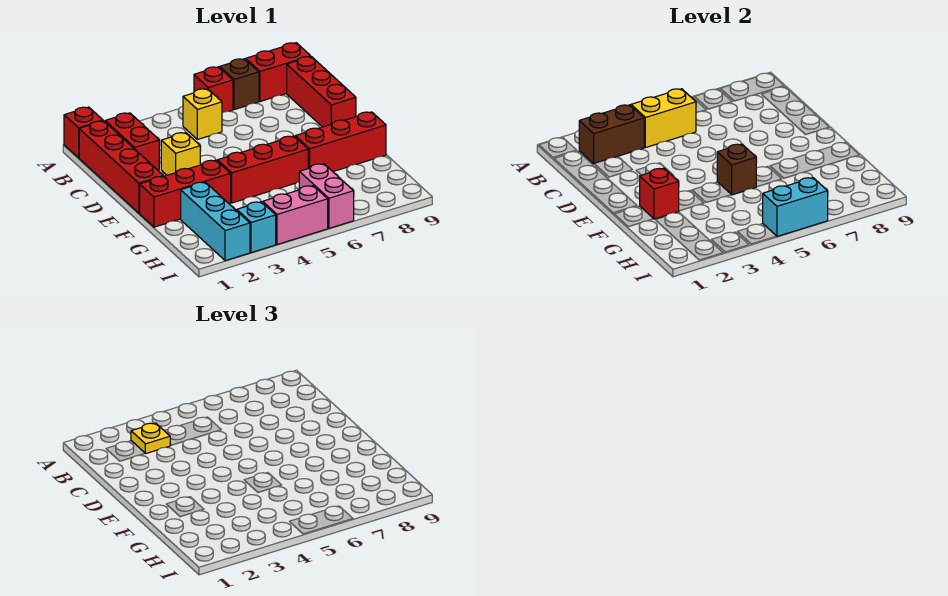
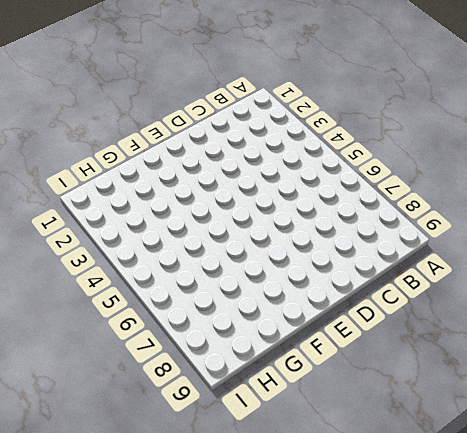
none -> red 1x1 brick [64,107,103,158]
none -> red 1x1 brick [194,67,233,113]
none -> brown 1x1 brick [220,59,259,110]

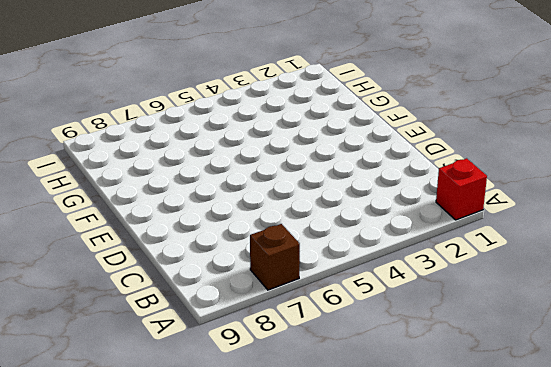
none -> red 1x1 brick [194,67,233,113]
none -> red 1x2 brick [246,43,311,102]
none -> red 1x4 brick [79,121,164,213]

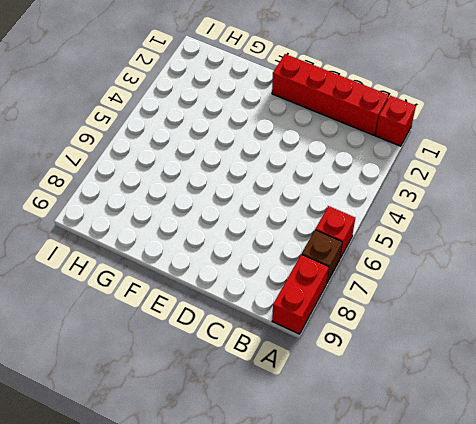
none -> red 1x2 brick [105,113,159,170]
none -> yellow 1x1 brick [183,89,222,140]
none -> red 1x3 brick [287,57,356,127]

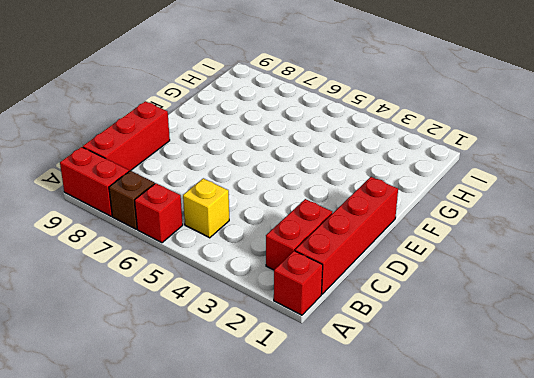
none -> yellow 1x1 brick [161,132,200,175]
none -> red 1x3 brick [140,160,231,227]
none -> red 1x3 brick [217,136,308,203]

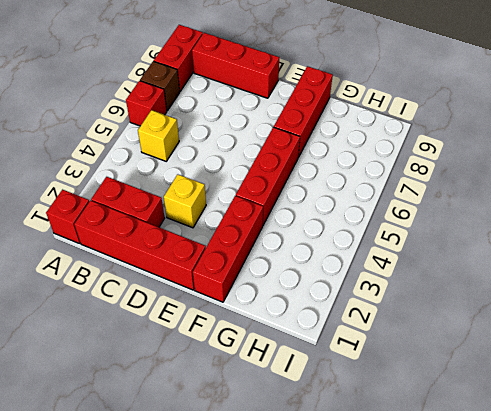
none -> cyan 1x3 brick [181,182,250,261]
none -> pink 1x2 brick [299,164,354,228]
none -> cyan 1x1 brick [237,202,276,253]

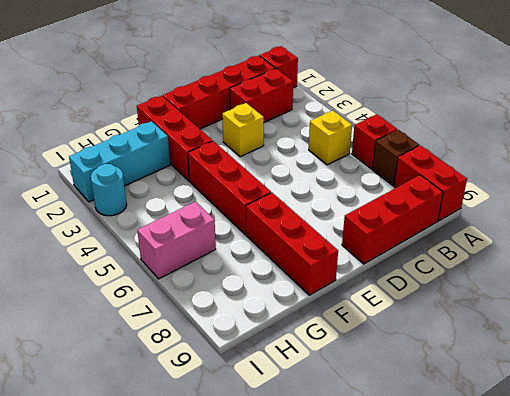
cyan 1x1 round brick [91,164,127,216] -> cyan 1x1 brick [237,202,276,253]
none -> pink 1x2 brick [263,186,328,245]
none -> brown 1x2 brick [579,105,644,163]
none -> yellow 1x2 brick [631,89,696,148]

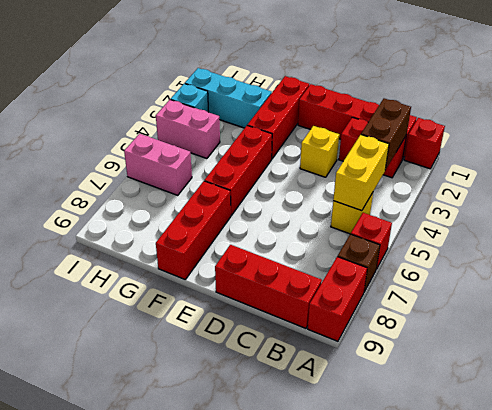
pink 1x2 brick [156,100,220,159] -> pink 1x2 brick turned to [263,186,328,245]
none -> red 1x1 brick [640,168,679,219]
none -> brown 1x1 brick [717,144,756,195]
none -> cyan 1x2 brick [763,178,828,236]

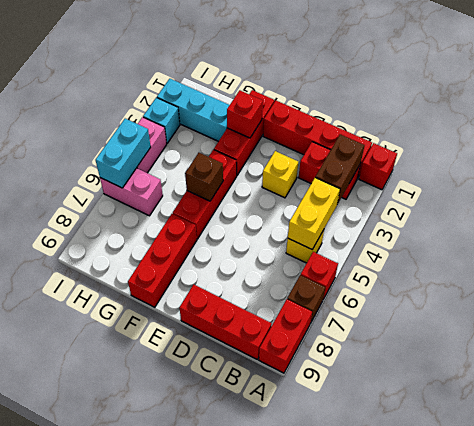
none -> yellow 1x1 plate [131,423,170,454]

